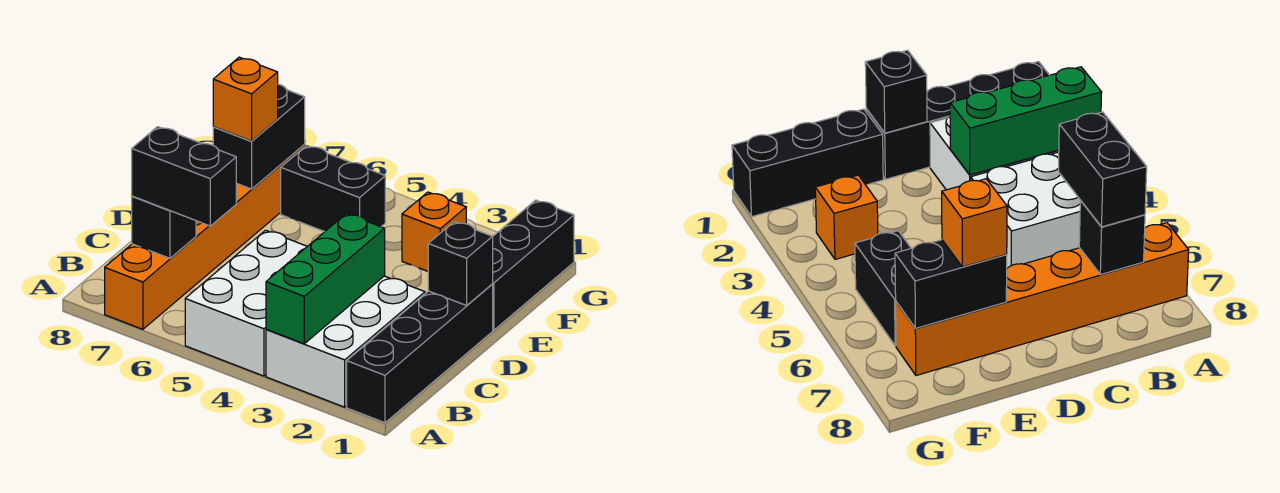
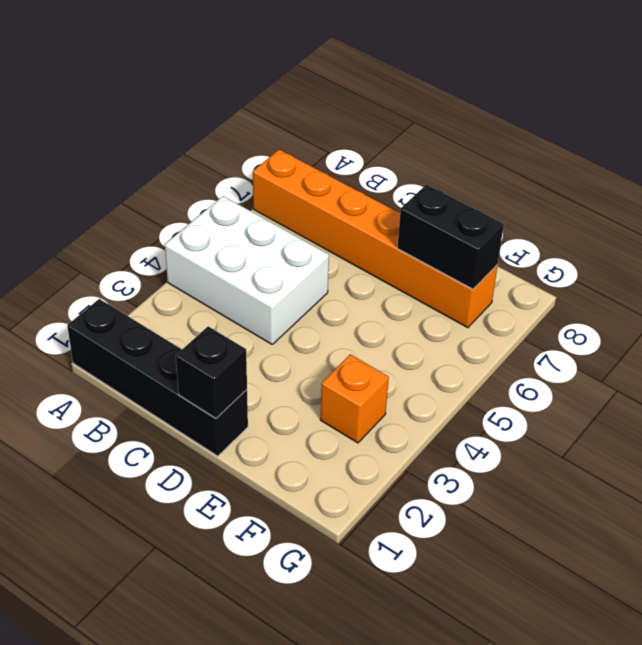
none -> white 2x3 brick [266,276,425,407]
none -> black 1x3 brick [493,200,574,330]
none -> black 1x2 brick [281,145,385,232]

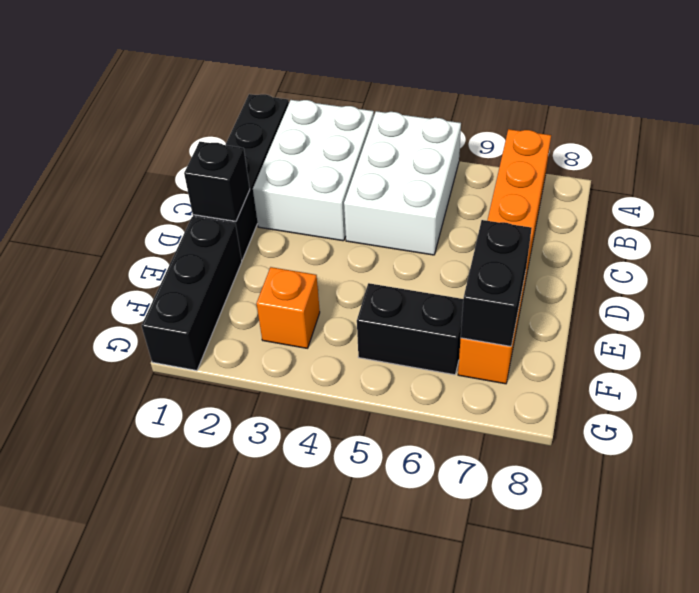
none -> green 1x3 brick [266,214,385,344]
none -> black 1x1 brick [132,196,196,258]
none -> black 1x2 brick [132,127,236,226]

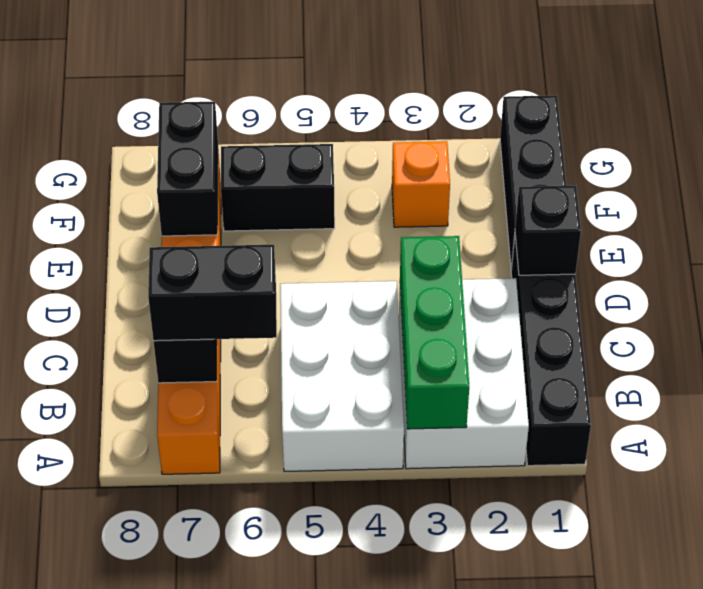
none -> orange 1x1 brick [213,57,278,141]

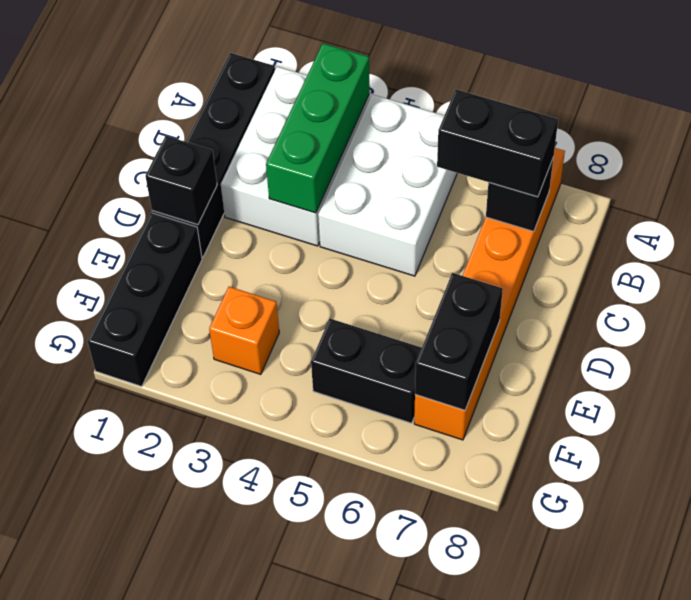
none -> orange 1x1 brick [213,57,278,141]

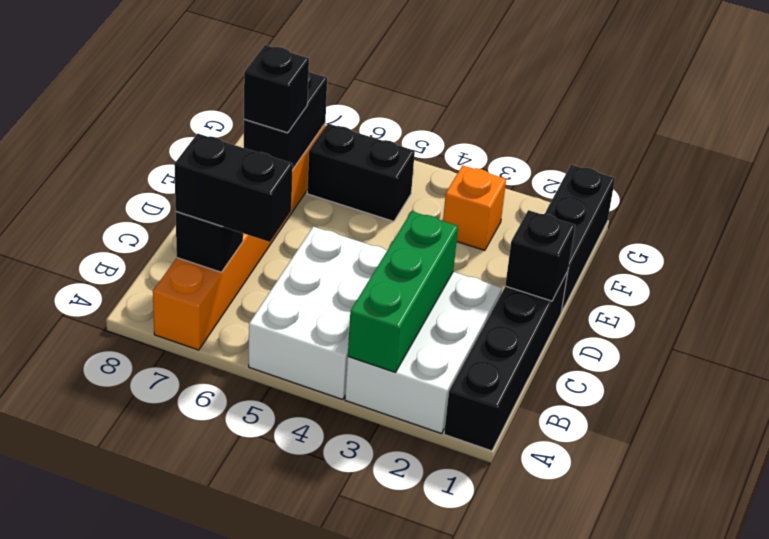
black 1x1 brick [244,45,309,133] -> orange 1x1 brick [213,57,278,141]

